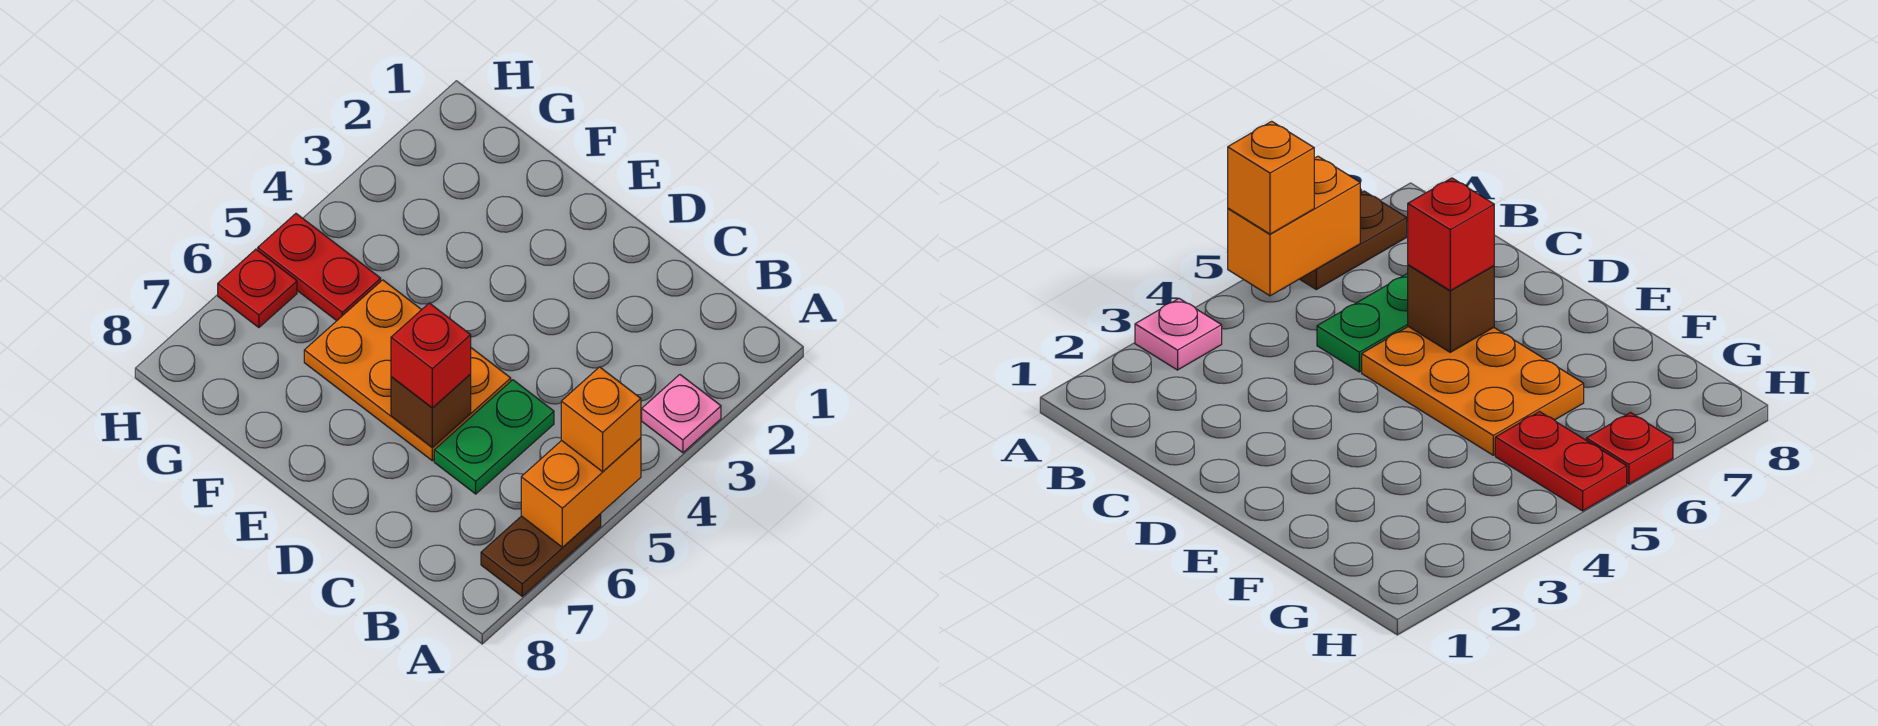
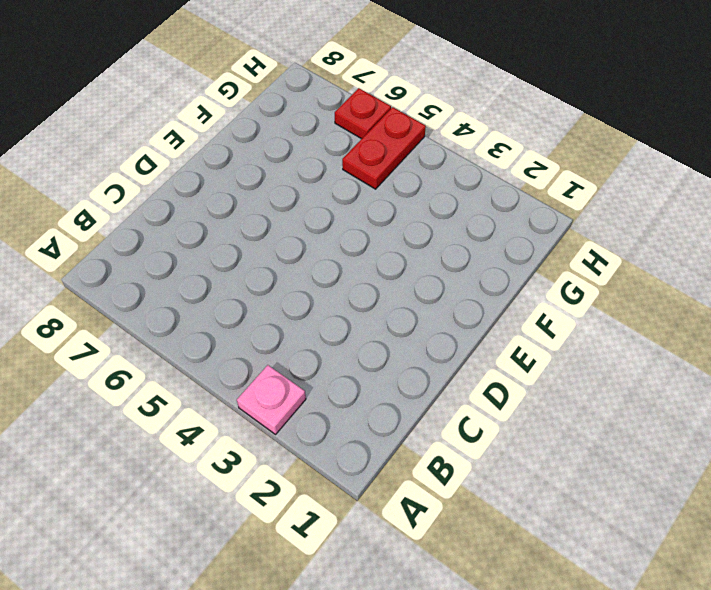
none -> brown 1x2 plate [481,514,601,596]
none -> green 1x2 plate [434,380,554,494]

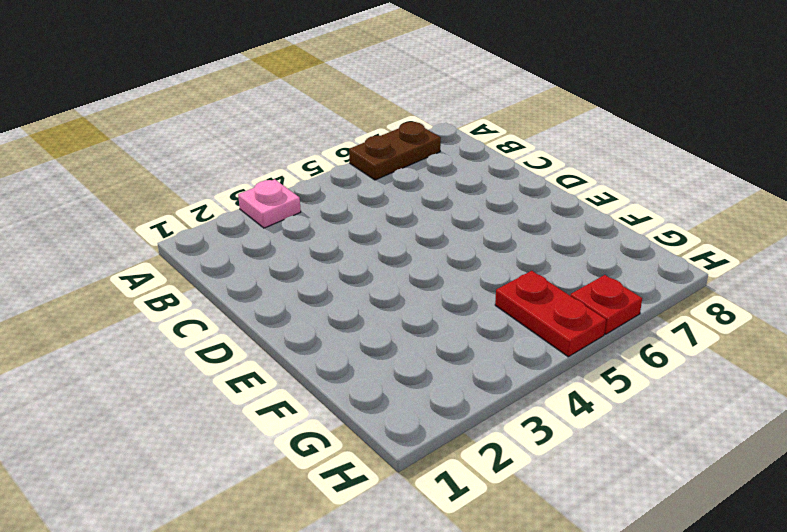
none -> green 1x2 plate [434,380,554,494]
none -> orange 2x3 plate [304,280,511,461]

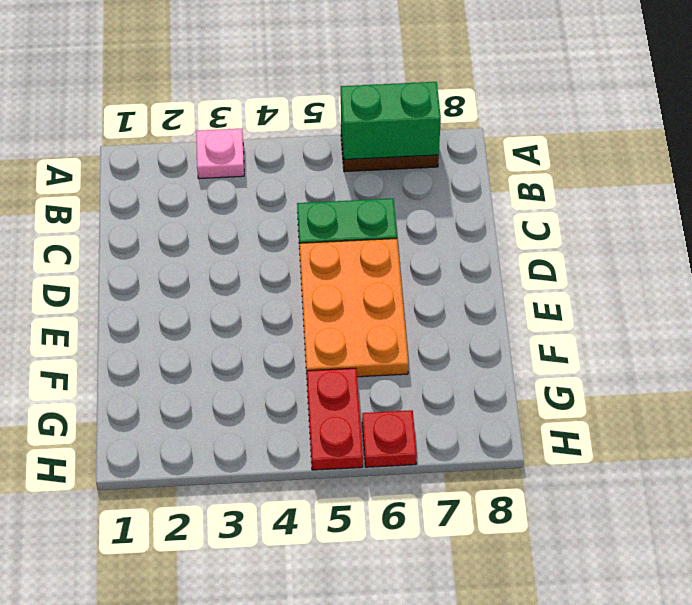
green 1x2 brick [341,82,441,160] -> orange 1x2 brick [521,438,641,547]
none -> brown 1x1 brick [391,375,471,448]
none -> orange 1x1 brick [561,367,641,472]

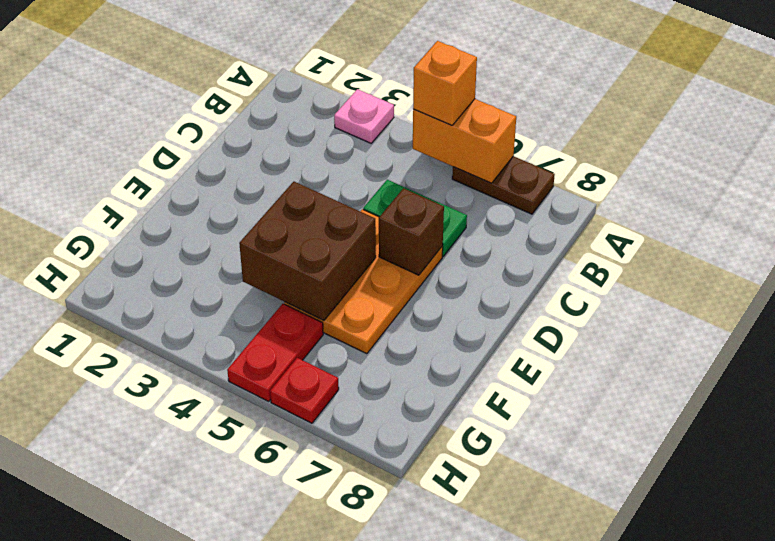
brown 2x2 brick [239,182,376,321] -> none
none -> red 1x1 brick [391,303,471,408]

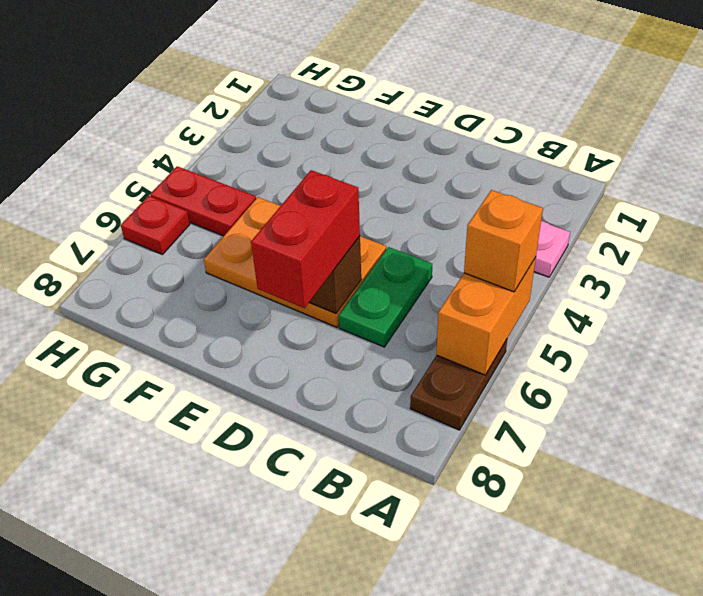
red 1x2 brick [251,170,360,308] -> red 1x1 brick [391,303,471,408]

